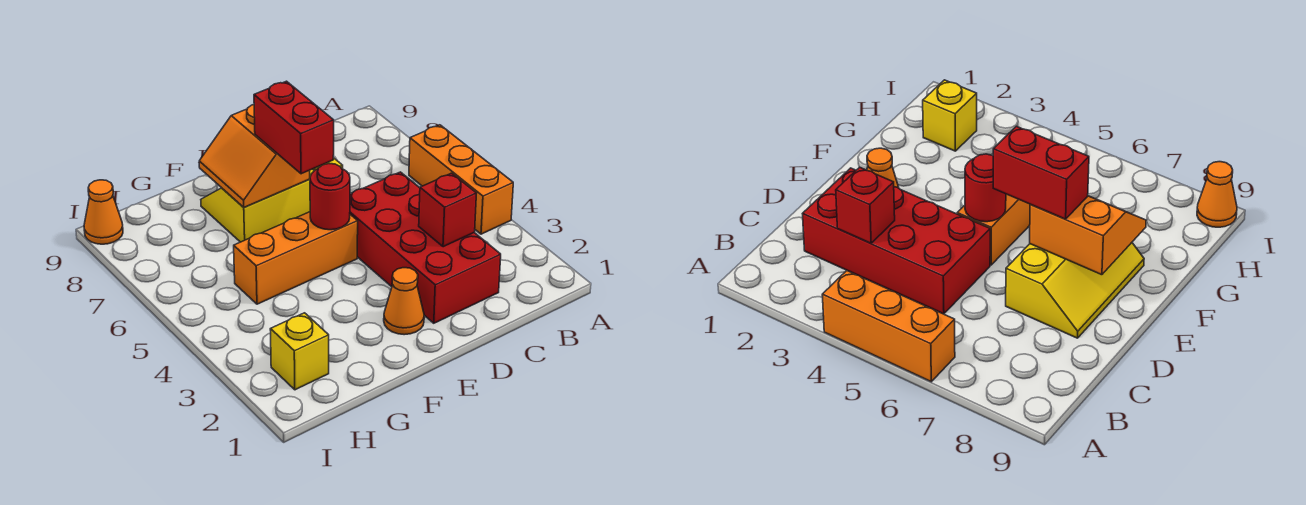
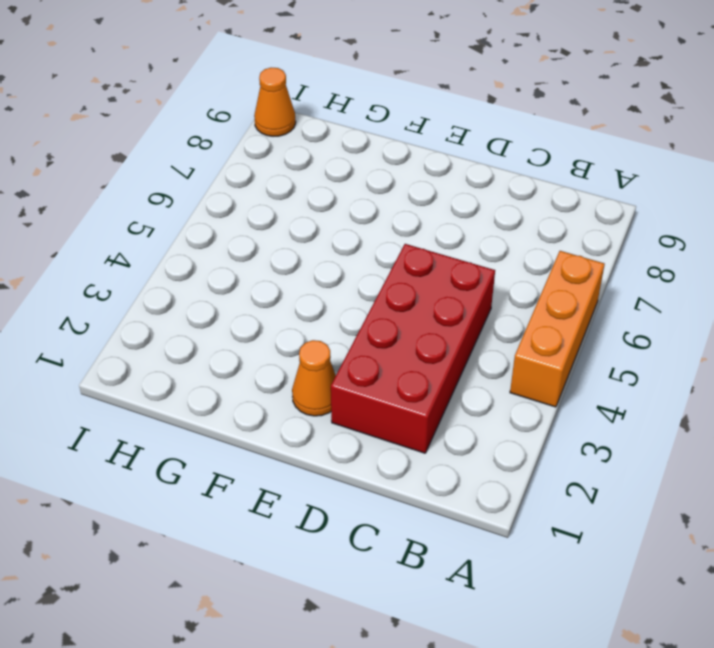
none -> yellow 2x3 slope [201,158,343,242]
none -> orange 1x3 brick [234,212,358,304]

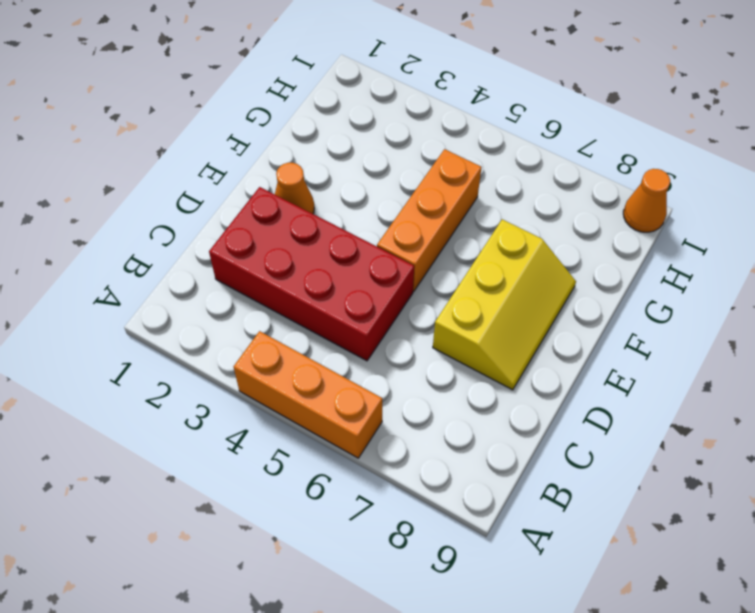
none -> yellow 1x1 brick [270,313,329,390]
none -> red 1x1 brick [419,173,476,247]

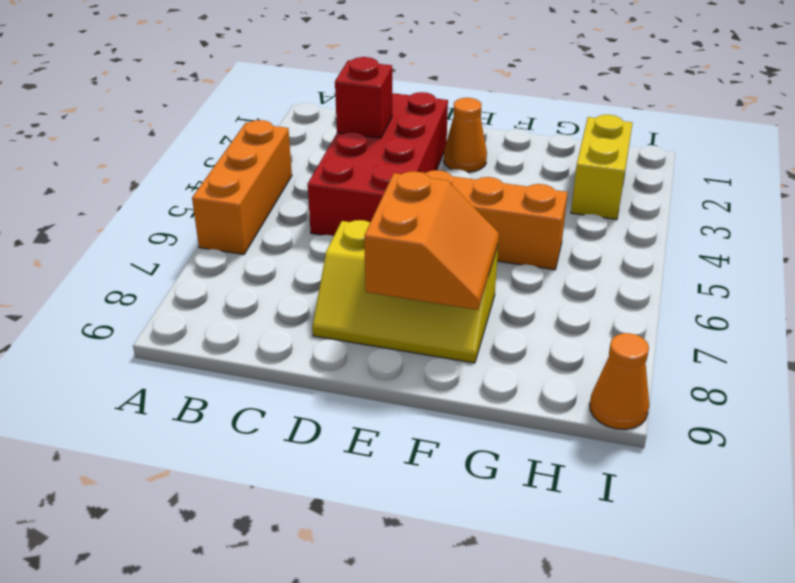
yellow 1x2 brick [571,115,633,220] -> yellow 1x1 brick [270,313,329,390]
none -> red 1x1 round brick [310,164,350,230]
none -> red 1x2 brick [254,81,334,174]

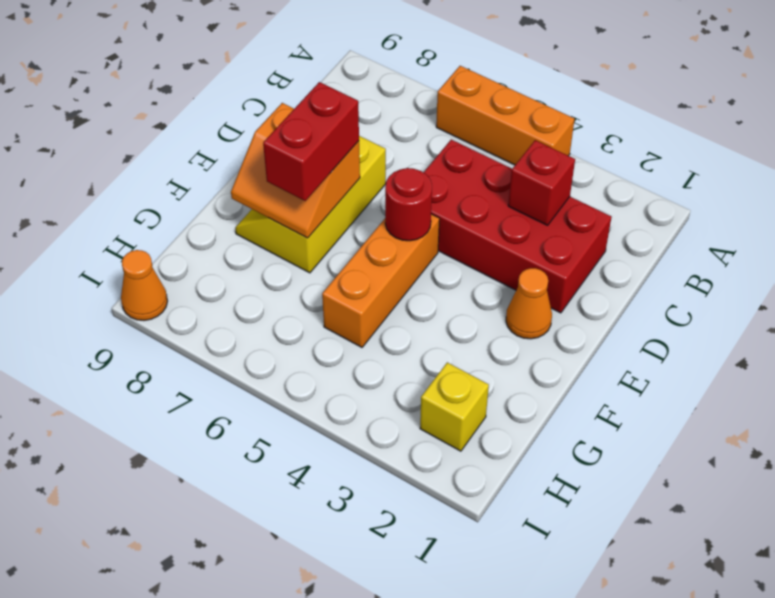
red 1x2 brick [263,82,359,201] -> red 1x2 brick turned to [254,81,334,174]

